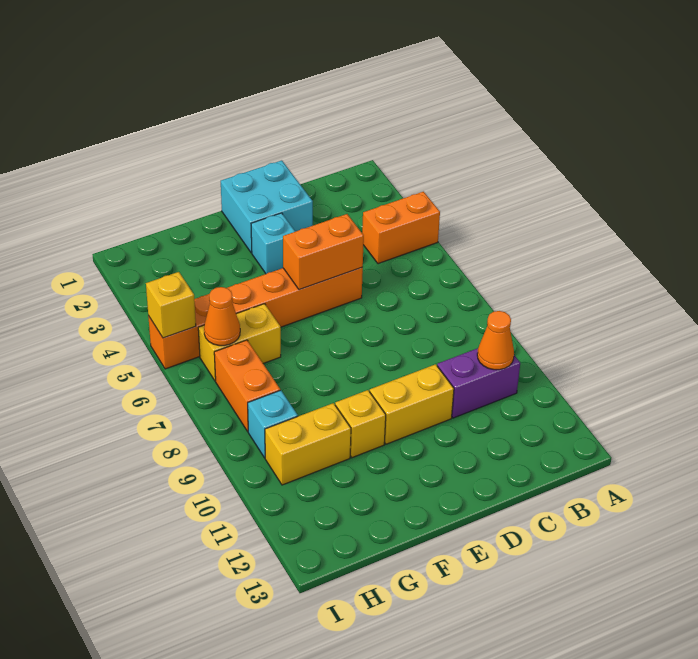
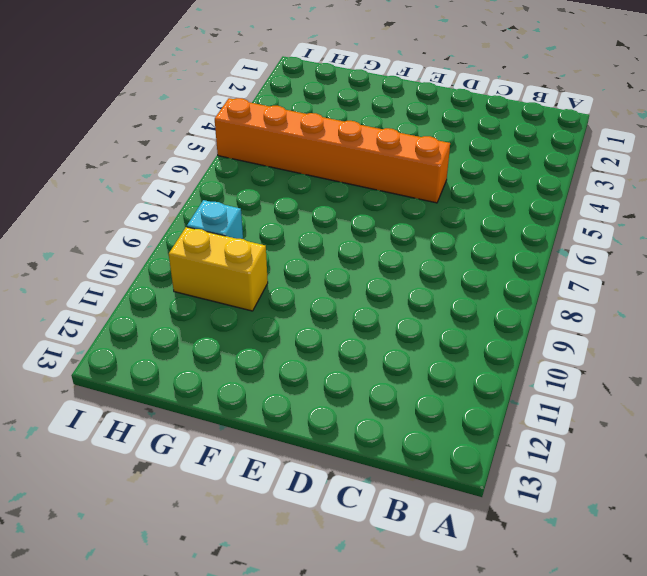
none -> orange 1x2 brick [362,192,440,264]
none -> purple 1x2 brick [437,348,520,418]
none -> cyan 2x2 brick [221,160,313,253]

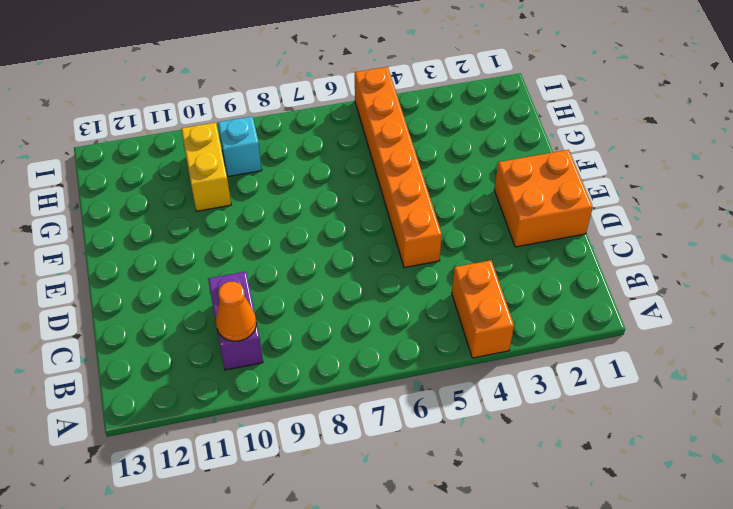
orange 2x2 brick [494,150,593,247] -> cyan 2x2 brick [221,160,313,253]
none -> yellow 1x2 brick [370,364,454,444]
none -> cyan 1x1 brick [251,213,295,274]
none -> yellow 1x1 brick [335,390,386,458]

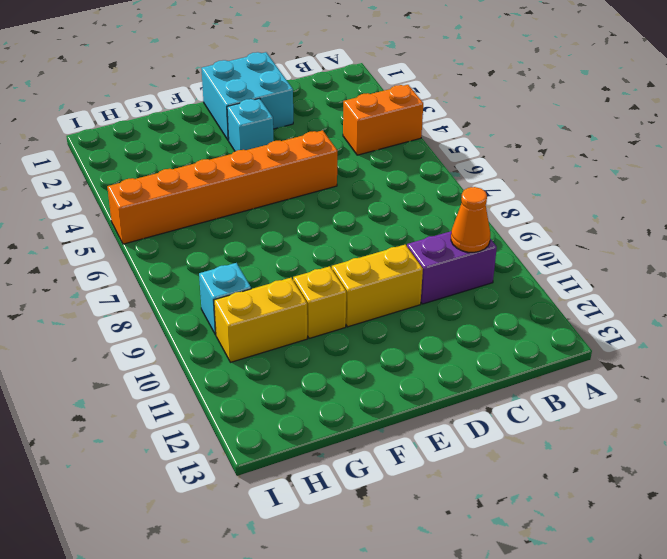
none -> yellow 1x2 brick [198,304,281,381]
none -> orange 1x2 brick [214,340,280,431]
none -> orange 1x2 brick [283,214,364,290]

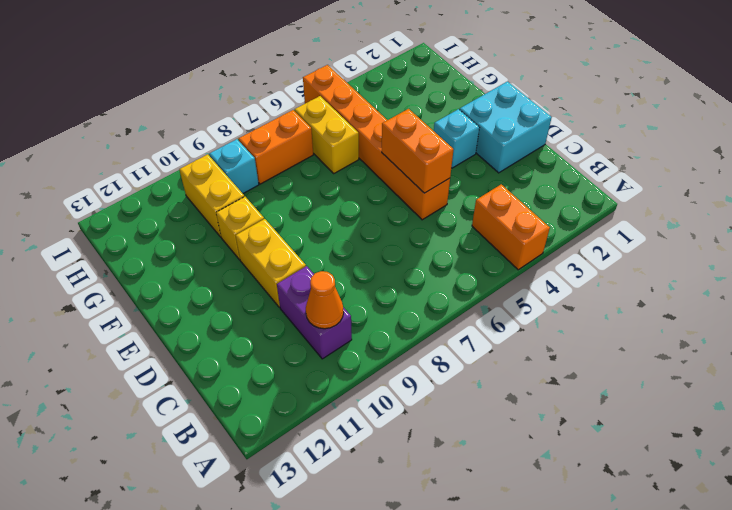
none -> orange 1x1 cone [204,287,240,346]
none -> yellow 1x1 brick [146,272,196,338]

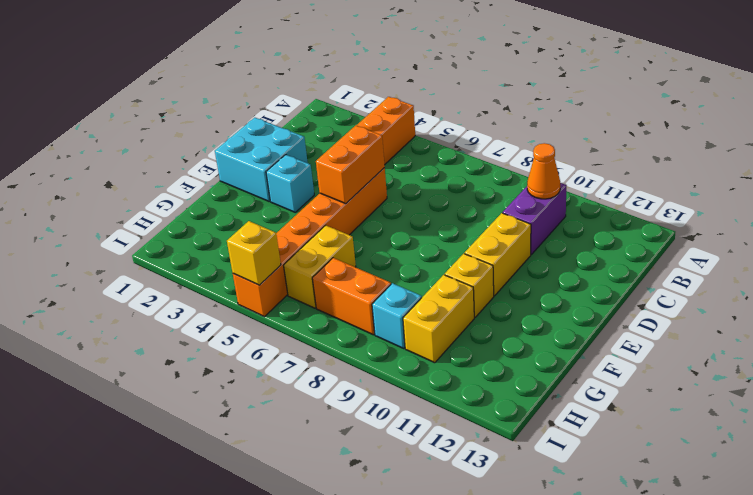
none -> orange 1x1 cone [204,287,240,346]

